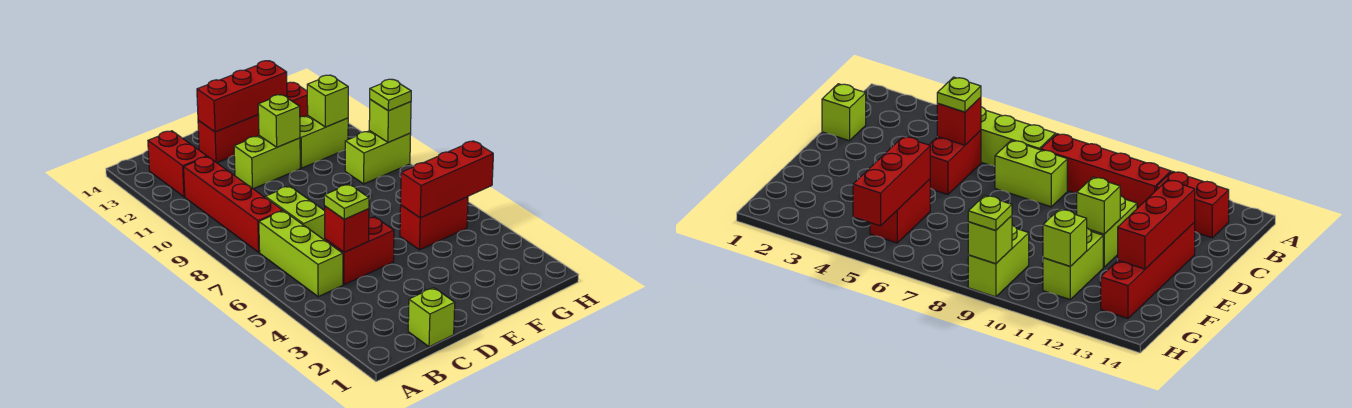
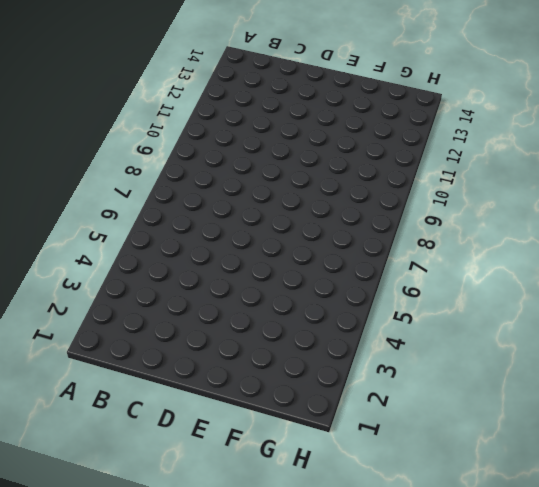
none -> lime 1x3 brick [259,211,343,297]
none -> red 1x4 brick [184,157,283,252]
none -> red 1x2 brick [148,131,207,197]

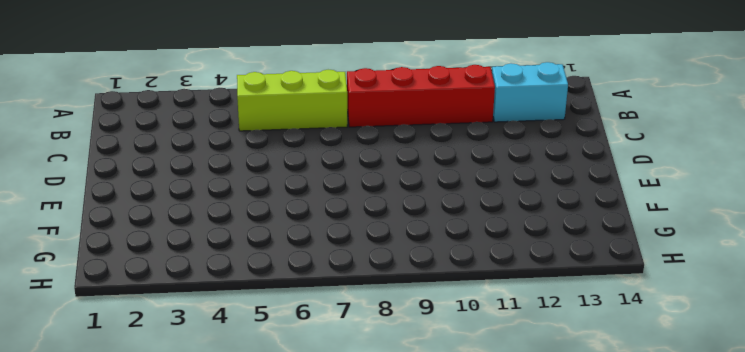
cyan 1x2 brick [492,62,568,122] -> red 1x2 brick [148,131,207,197]
none -> lime 1x1 brick [408,288,455,347]
none -> red 1x2 brick [325,217,394,285]
none -> lime 1x2 brick [265,186,325,240]

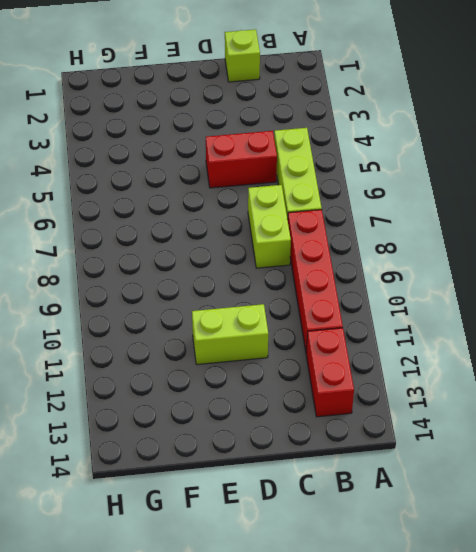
none -> red 1x4 brick [198,82,308,163]
none -> red 1x2 brick [400,197,468,250]
none -> lime 1x2 brick [300,116,348,168]

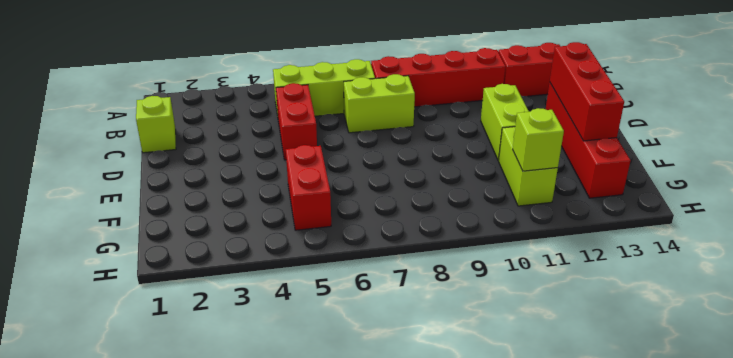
none -> lime 1x2 brick [345,131,411,184]
none -> red 1x1 brick [325,206,369,252]
none -> lime 1x1 brick [258,95,300,147]

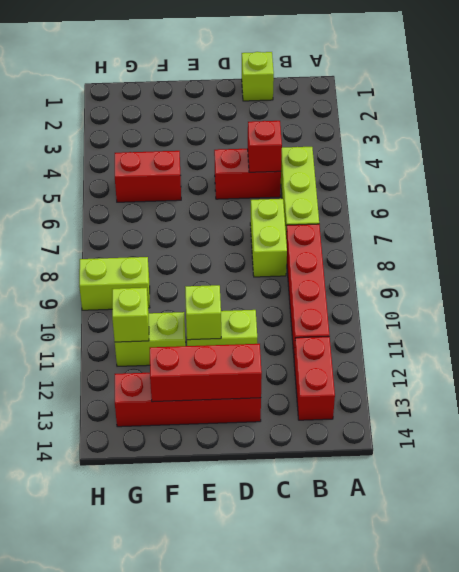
none -> red 1x3 brick [401,141,493,218]
none -> lime 1x1 brick [369,99,411,142]
none -> lime 1x1 plate [324,184,369,219]

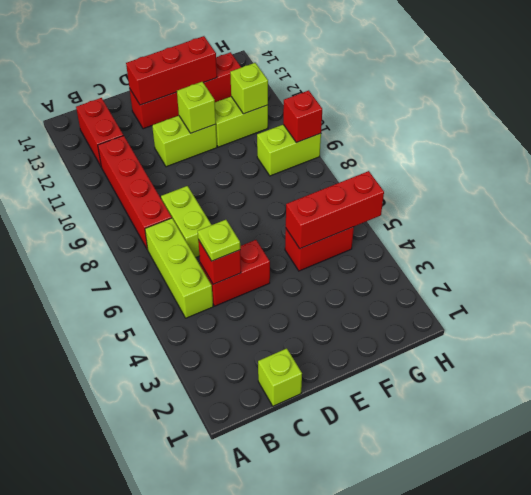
red 1x1 brick [283,90,322,143] -> lime 1x1 brick [369,99,411,142]
none -> lime 1x1 plate [370,79,411,111]

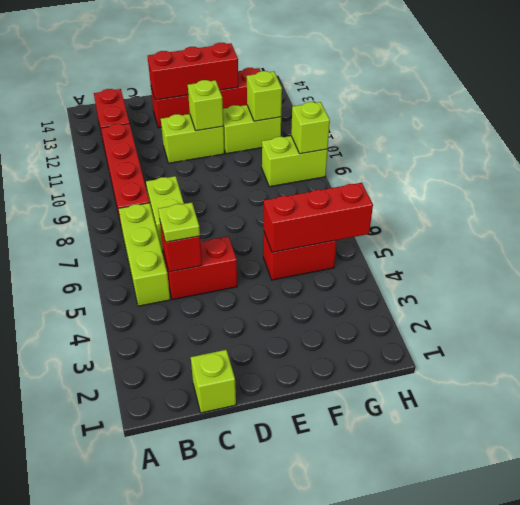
none -> lime 1x1 plate [370,79,411,111]

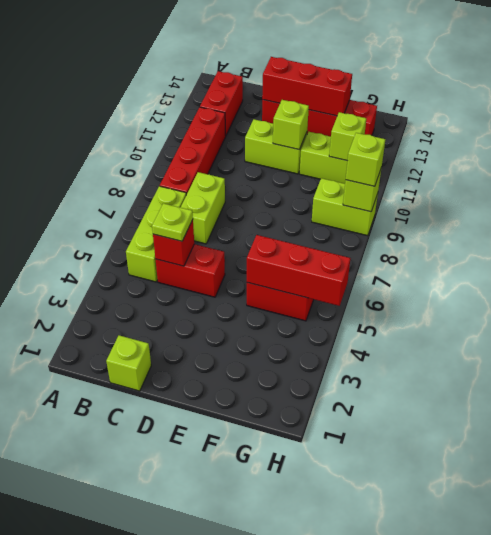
lime 1x1 brick [346,133,385,186] -> lime 1x1 plate [370,79,411,111]

